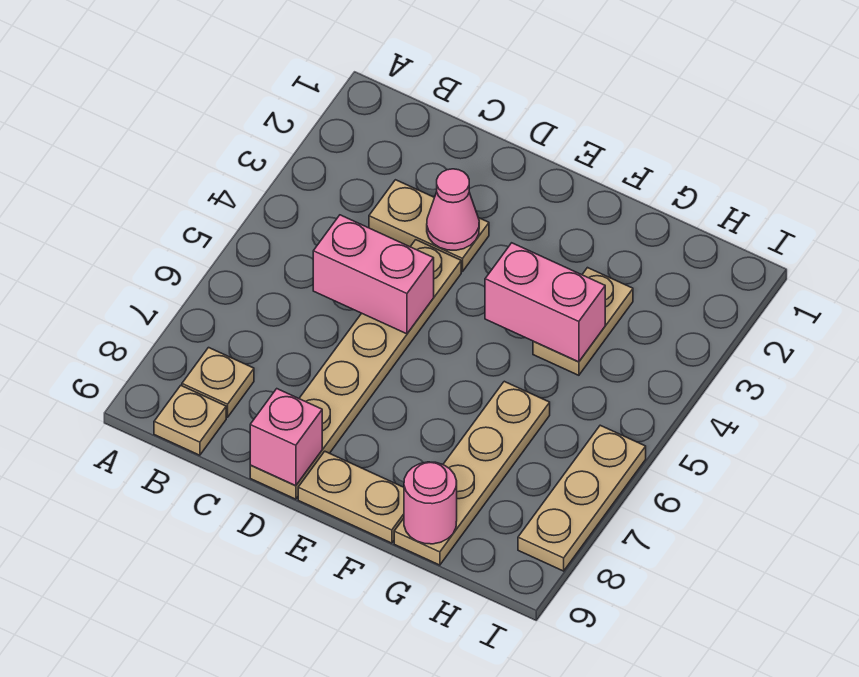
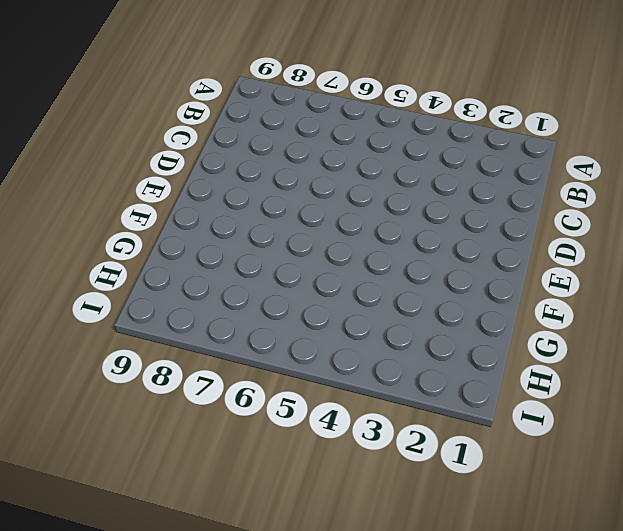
none -> tan 1x1 plate [182,348,254,417]
none -> tan 1x1 plate [154,386,226,455]
none -> tan 1x2 plate [369,180,489,272]

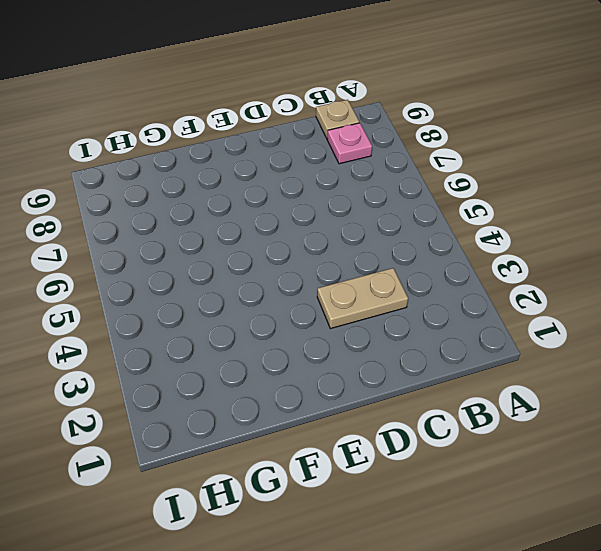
pink 1x1 plate [327,123,372,164] -> tan 1x1 plate [182,348,254,417]
none -> tan 1x6 plate [250,240,461,499]
none -> tan 1x2 plate [298,451,404,543]
none -> tan 1x2 plate [533,268,633,375]

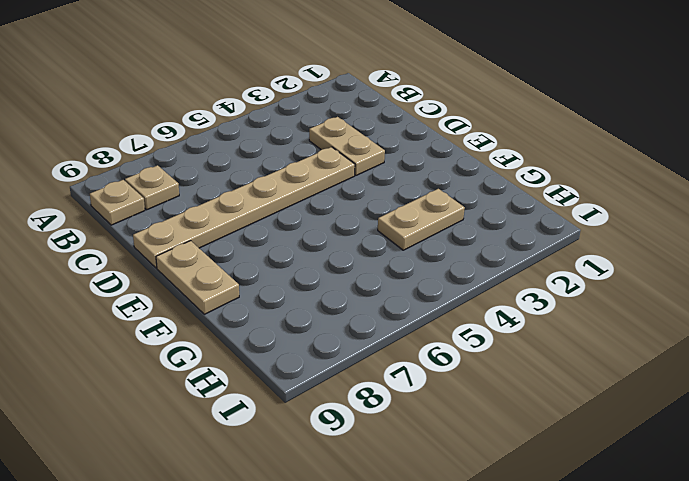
none -> tan 1x4 plate [394,381,550,565]
none -> tan 1x3 plate [518,425,646,571]
none -> pink 1x2 brick [313,215,434,334]

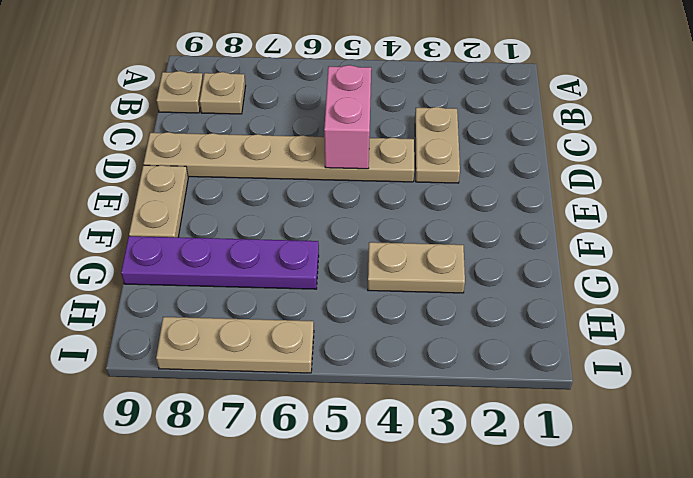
purple 1x4 plate [121,236,319,289] -> tan 1x4 plate [394,381,550,565]
none -> pink 1x1 cone [427,169,479,250]
none -> pink 1x1 brick [250,389,322,486]
none -> pink 1x2 brick [485,243,605,362]

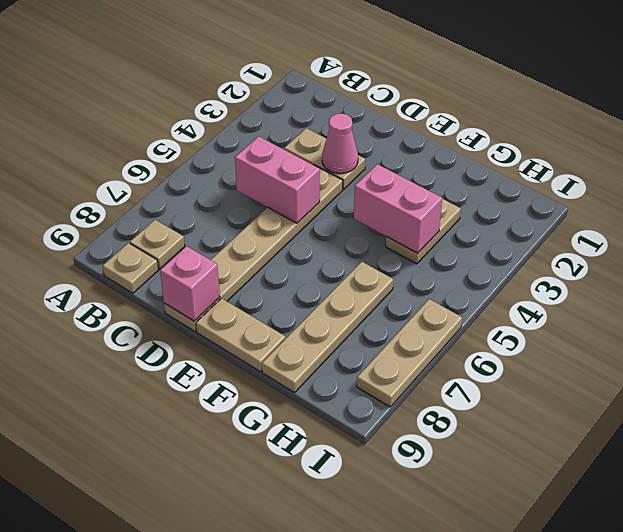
none -> pink 1x1 round brick [404,462,457,544]

